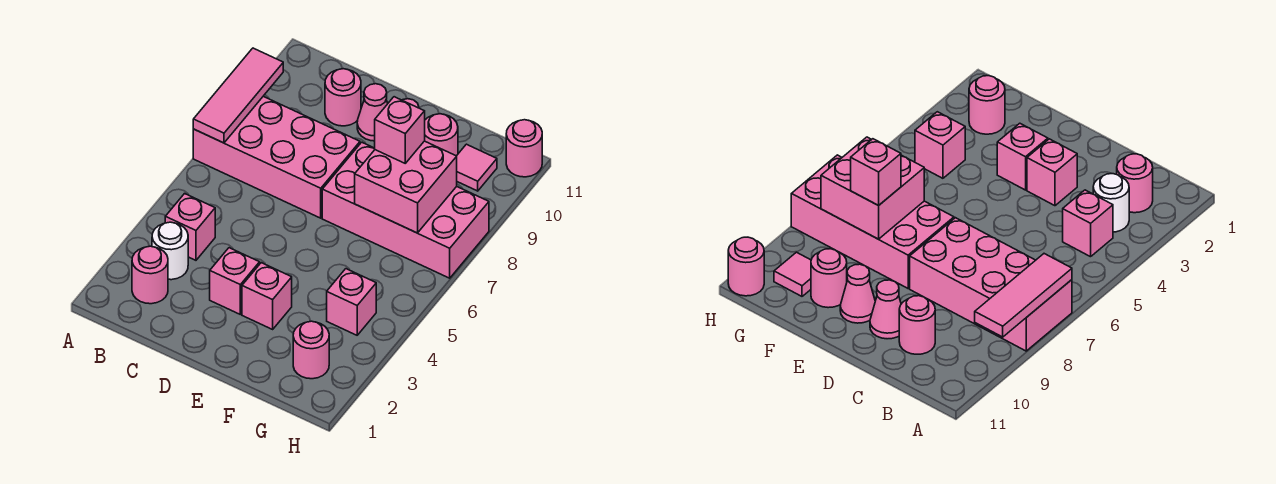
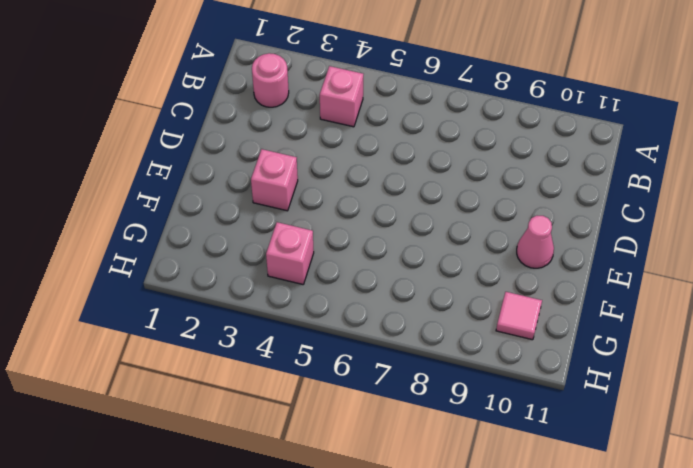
none -> pink 2x4 brick [193,96,360,218]
none -> white 1x1 round brick [152,222,188,280]
none -> pink 1x1 round brick [325,69,361,126]

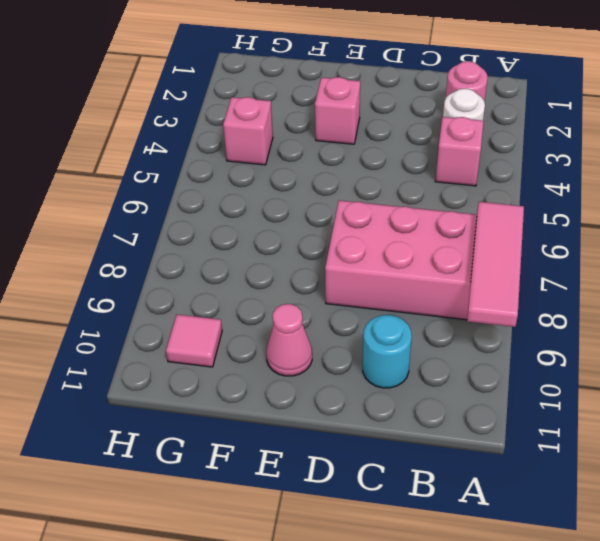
cyan 1x1 round brick [363,315,412,388] -> pink 1x1 round brick [325,69,361,126]
none -> pink 1x1 brick [210,248,260,314]
none -> pink 1x1 cone [357,84,388,141]
none -> pink 2x4 brick [322,142,489,278]

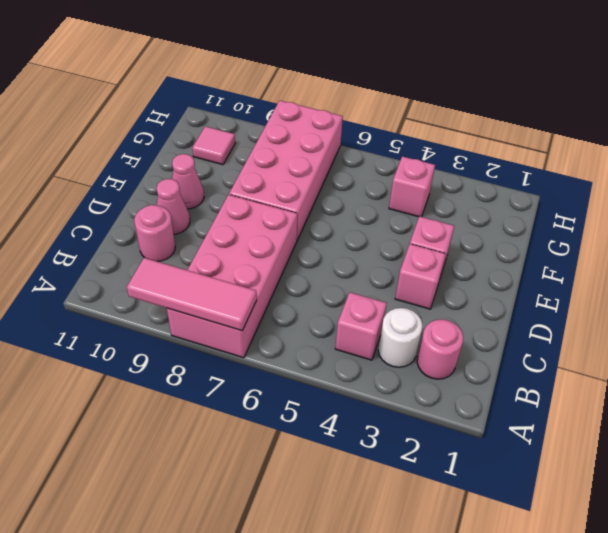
none -> pink 1x1 round brick [425,114,458,156]
none -> pink 1x1 round brick [293,321,329,379]
none -> pink 1x1 round brick [506,120,542,177]

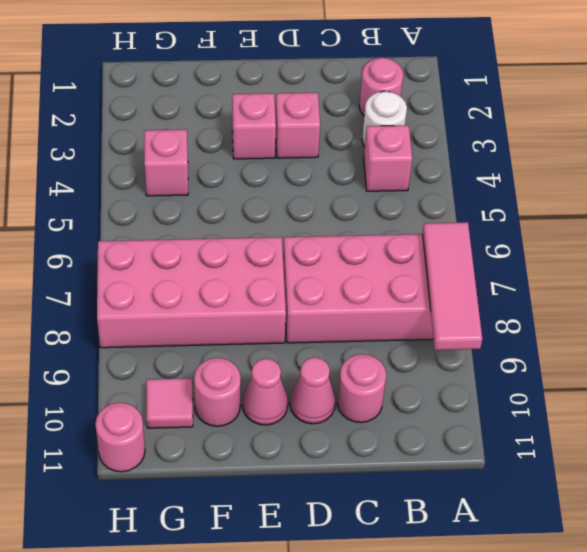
none -> pink 1x1 round brick [293,321,329,379]
none -> pink 2x2 brick [355,141,457,233]
none -> pink 1x1 brick [375,97,425,163]

